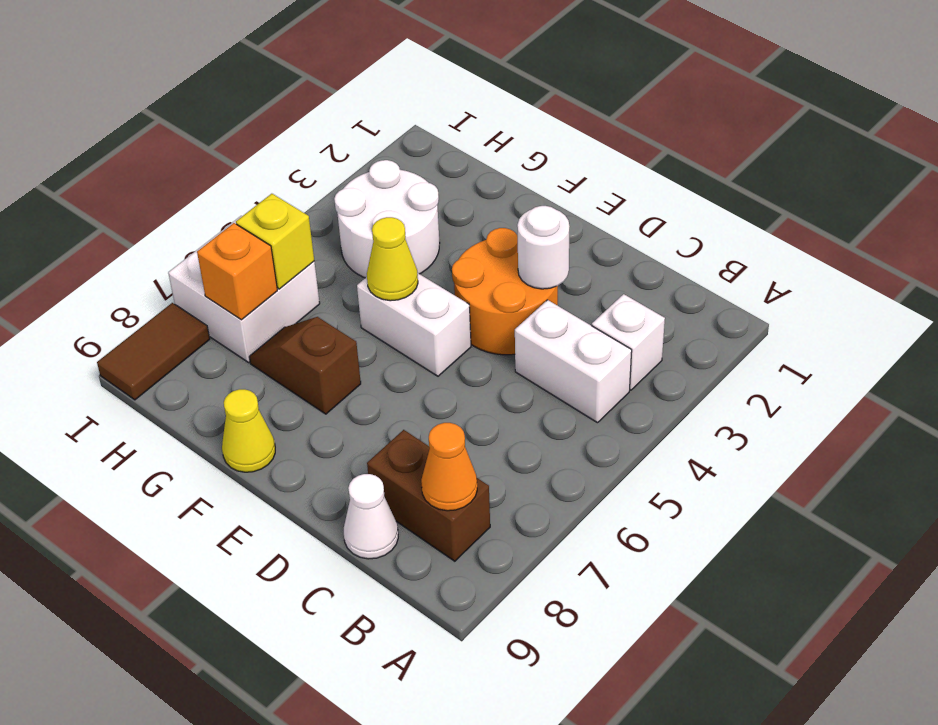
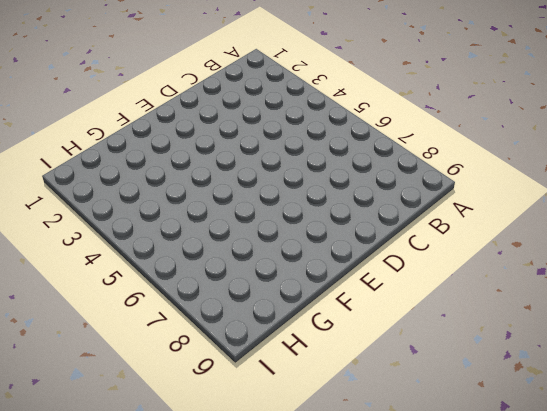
none -> white 1x1 brick [592,294,665,390]
none -> white 1x2 brick [515,300,632,423]
none -> brown 1x2 brick [367,430,490,561]

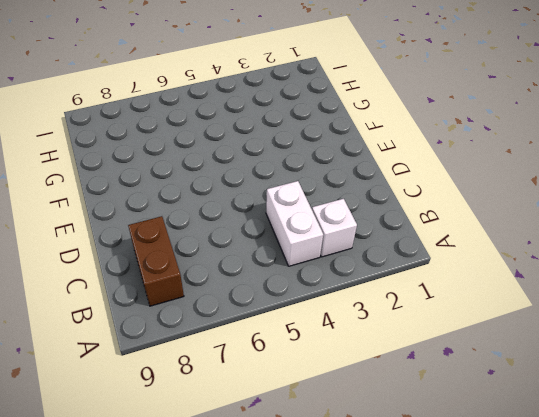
none -> white 1x1 cone [344,474,398,559]
none -> orange 2x2 round brick [452,228,558,355]
none -> white 1x2 brick [357,273,471,376]

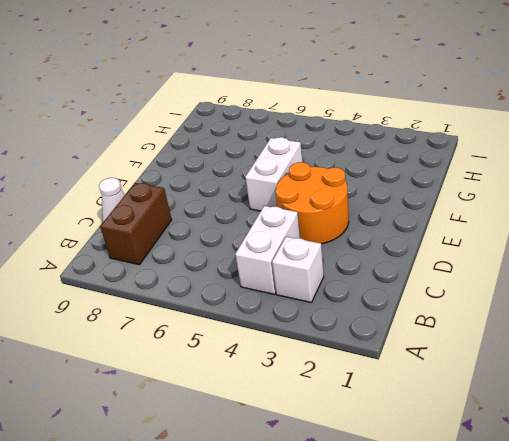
none -> brown 1x2 slope [249,317,361,414]
none -> yellow 1x1 cone [222,389,275,472]
none -> white 2x2 round brick [334,160,440,278]

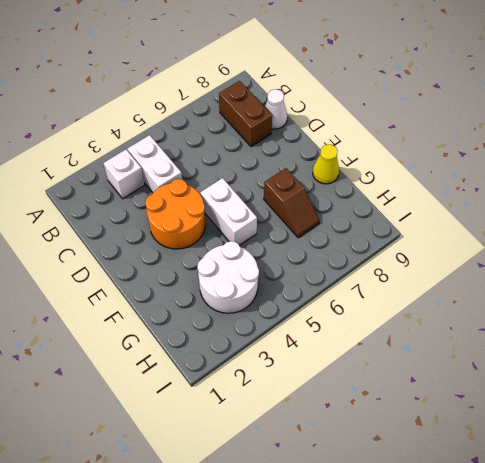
none -> white 2x2 brick [168,216,320,362]
none -> brown 1x2 tile [97,303,210,400]
none -> orange 1x1 cone [421,423,477,511]

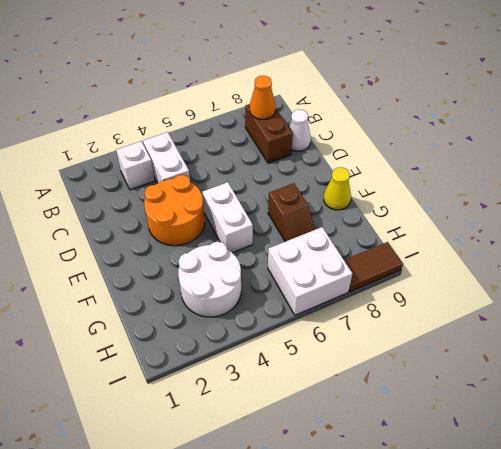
none -> white 1x1 round brick [517,205,569,289]
none -> yellow 1x1 cone [367,217,418,301]
none -> yellow 1x1 brick [236,194,314,289]

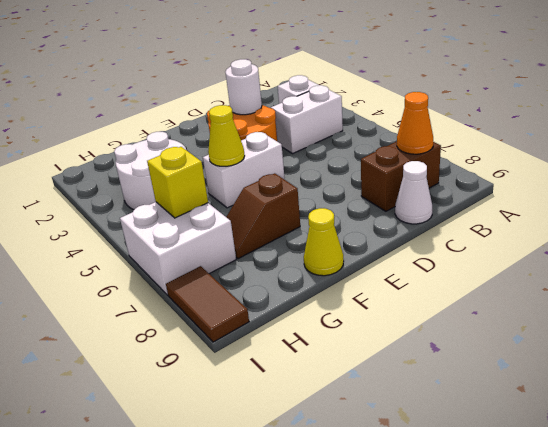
none -> orange 1x1 brick [197,223,277,320]

